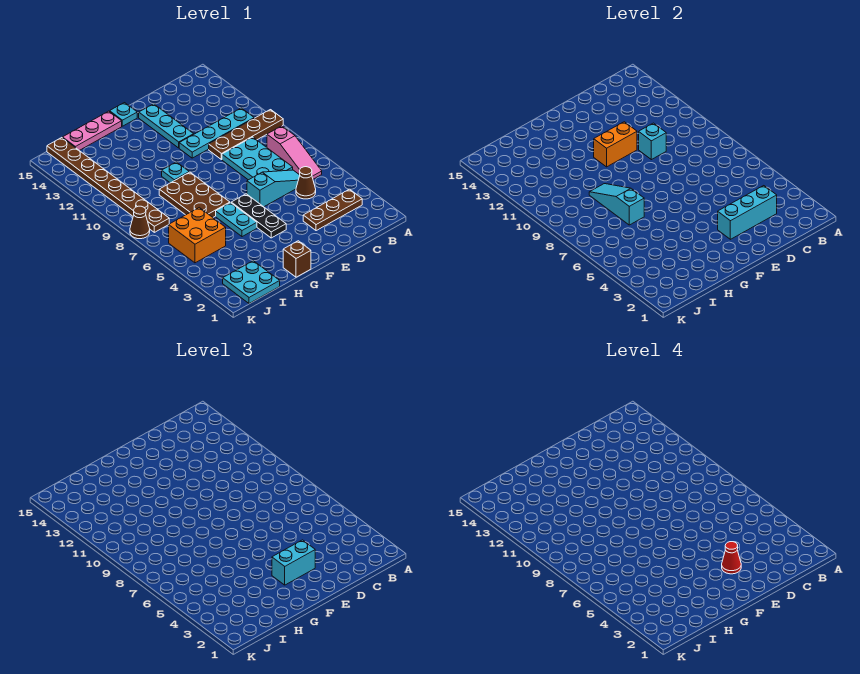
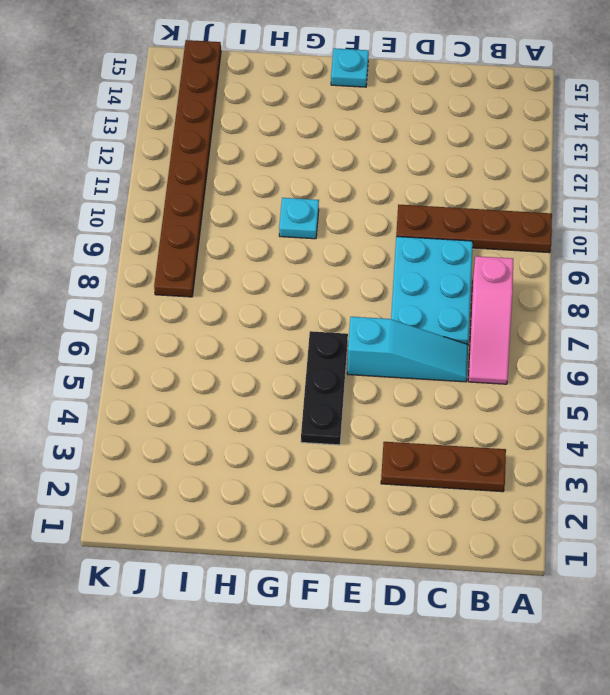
none -> cyan 1x4 plate [179,108,254,158]
none -> brown 1x1 cone [296,167,316,199]
none -> cyan 1x3 plate [139,104,194,148]

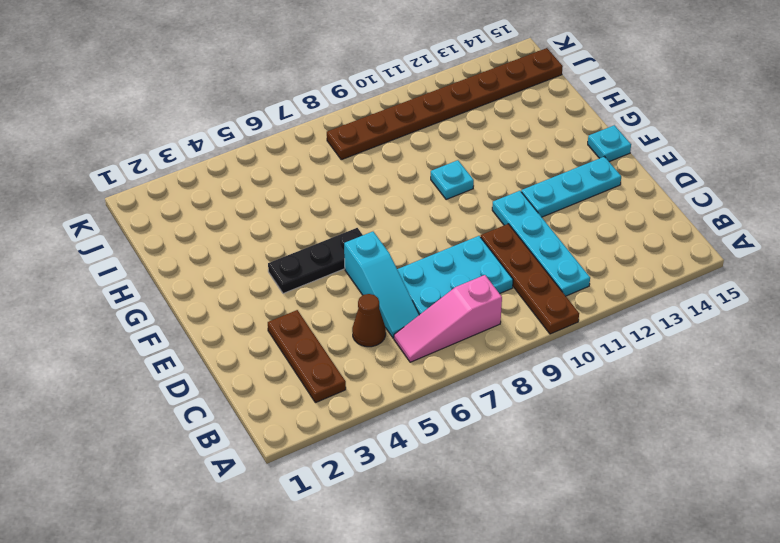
none -> brown 1x1 brick [283,241,311,277]
none -> cyan 1x2 plate [216,203,257,237]
none -> brown 2x3 plate [159,172,230,217]

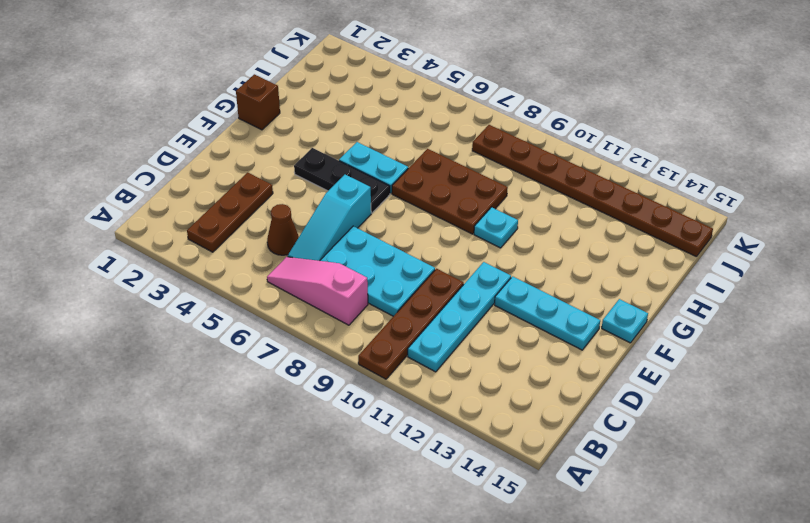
none -> pink 1x3 plate [63,111,122,150]
none -> cyan 2x2 plate [223,261,280,304]
none -> orange 2x2 brick [169,208,226,263]

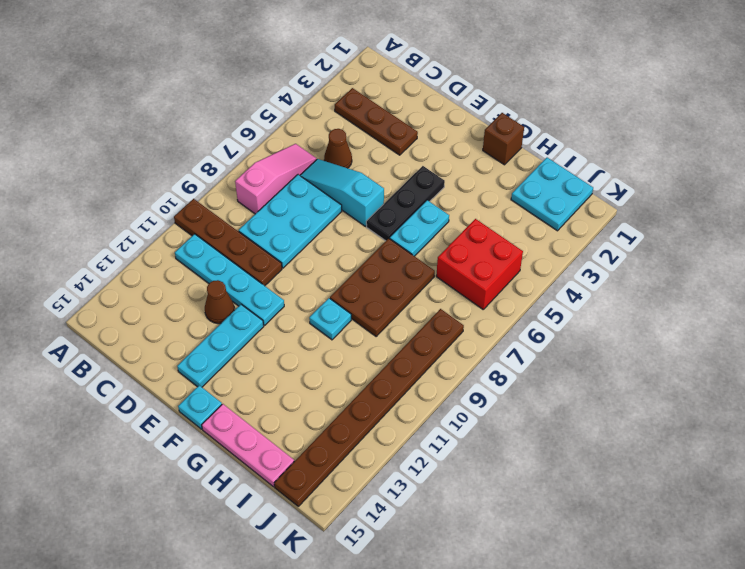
brown 1x1 cone [205,280,234,324] -> brown 1x1 cone moved to [130,206,150,239]
red 2x2 brick [436,219,523,309] -> orange 2x2 brick [169,208,226,263]
none -> cyan 1x3 brick [718,186,777,239]
none -> cyan 1x1 brick [639,123,666,160]
none -> orange 1x2 brick [594,122,637,167]

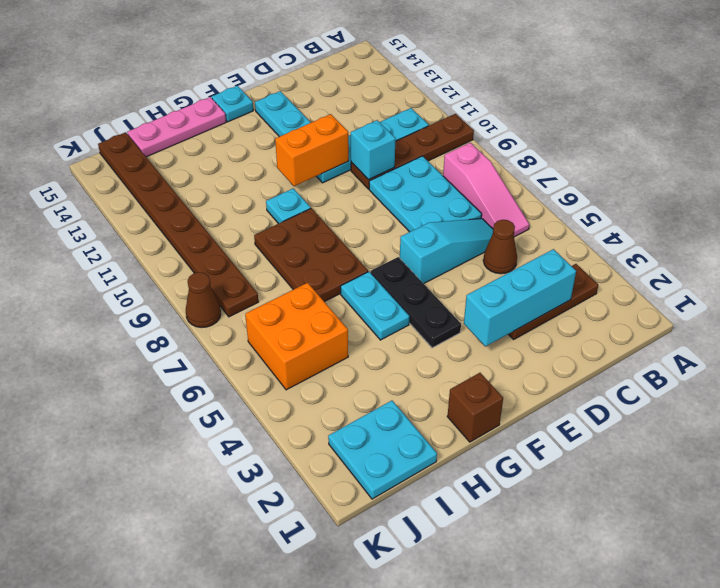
none -> cyan 1x3 slope [589,184,644,225]
none -> cyan 1x2 brick [272,540,315,585]
none -> red 1x1 cone [722,542,741,574]

